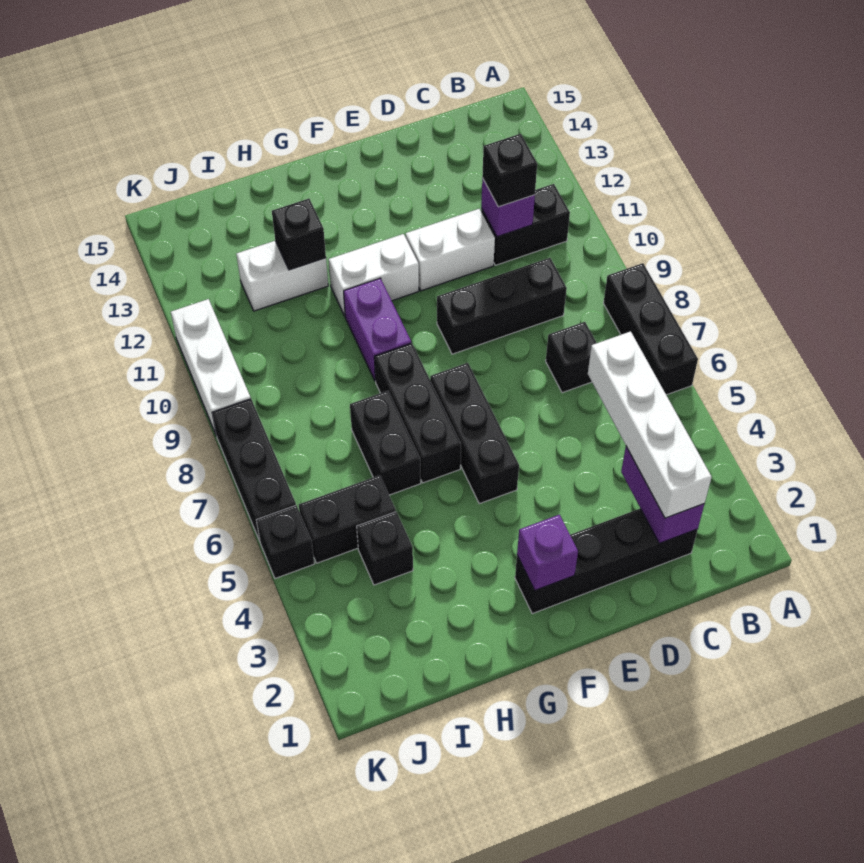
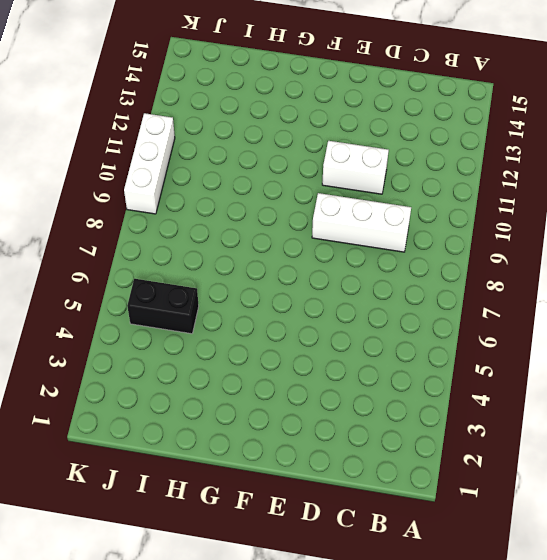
white 1x3 brick [312,193,411,252] -> black 1x3 brick [437,258,567,354]
none -> black 1x3 brick [604,263,698,395]
none -> black 1x2 brick [481,184,570,265]
none -> black 1x4 brick [515,509,698,614]

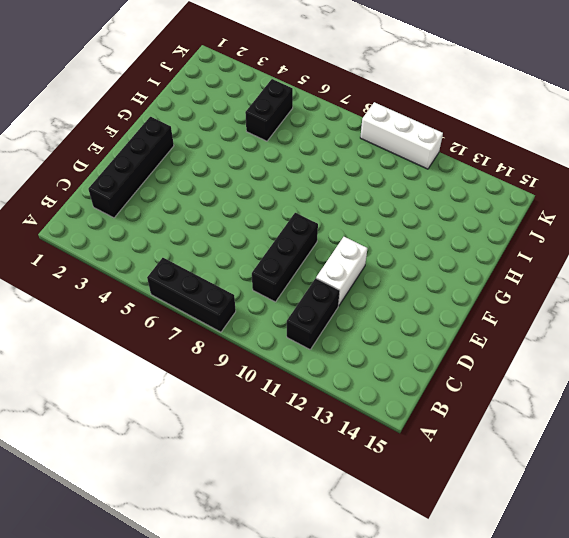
none -> black 1x1 brick [546,322,596,393]
none -> black 1x3 brick [430,363,519,504]
none -> white 1x2 brick [329,234,419,316]

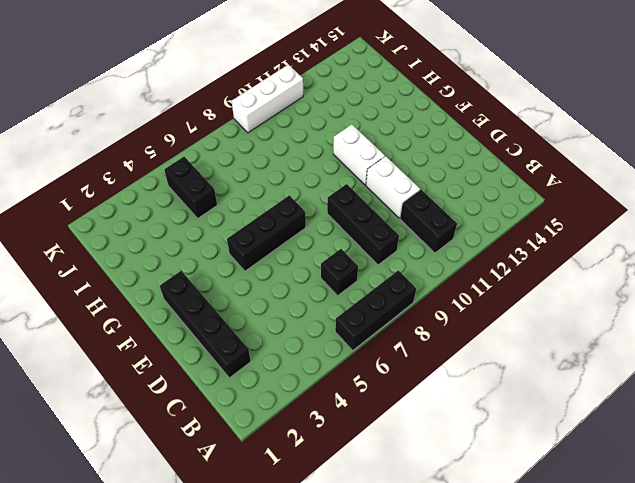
none -> black 1x3 brick [374,343,461,483]
none -> purple 1x2 brick [344,278,411,381]
none -> black 1x2 brick [350,391,421,495]

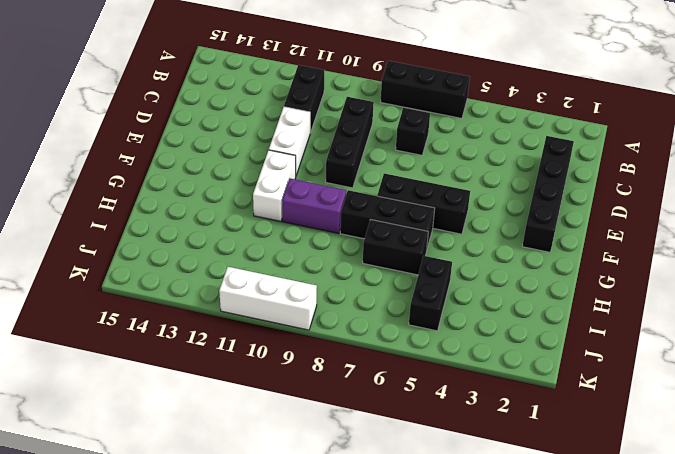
none -> white 1x2 brick [237,241,328,311]
none -> black 1x1 brick [357,512,413,585]
none -> black 1x1 brick [257,505,314,578]

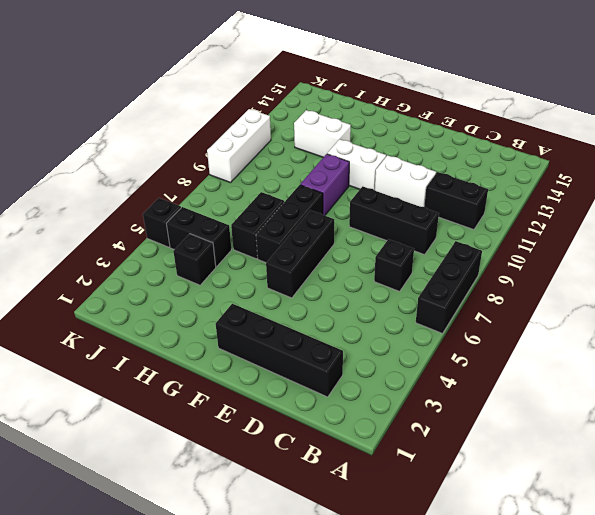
none -> black 1x3 brick [212,399,296,541]
none -> purple 1x2 brick [621,447,704,543]
none -> purple 1x1 brick [481,178,535,237]

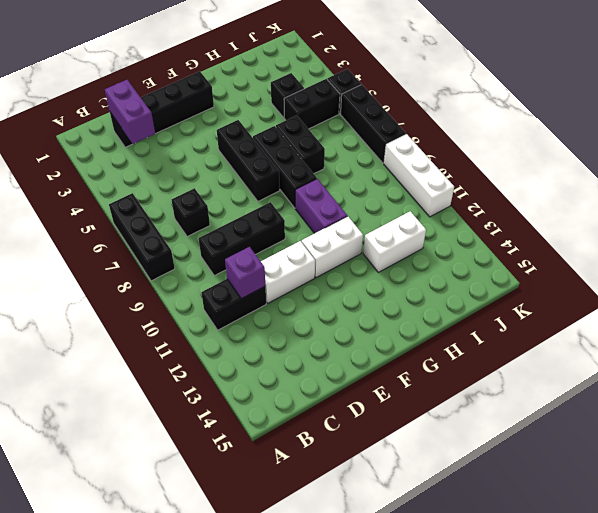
none -> purple 1x1 brick [517,515,578,590]
none -> black 1x1 brick [272,199,326,270]
none -> white 1x4 brick [588,331,712,518]

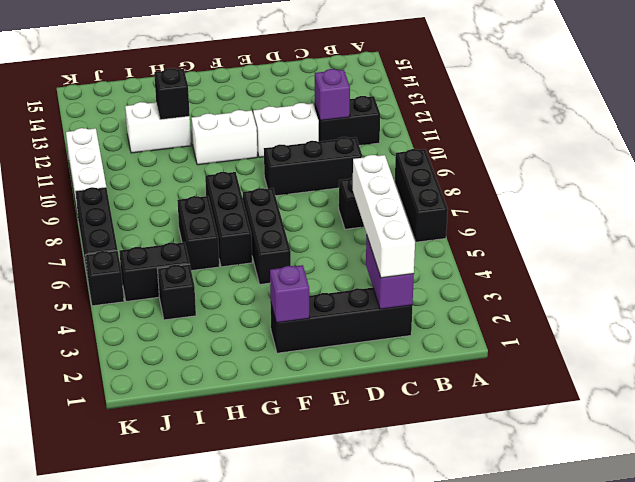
none -> purple 1x2 brick [344,278,411,381]
none -> black 1x1 brick [482,134,537,207]

